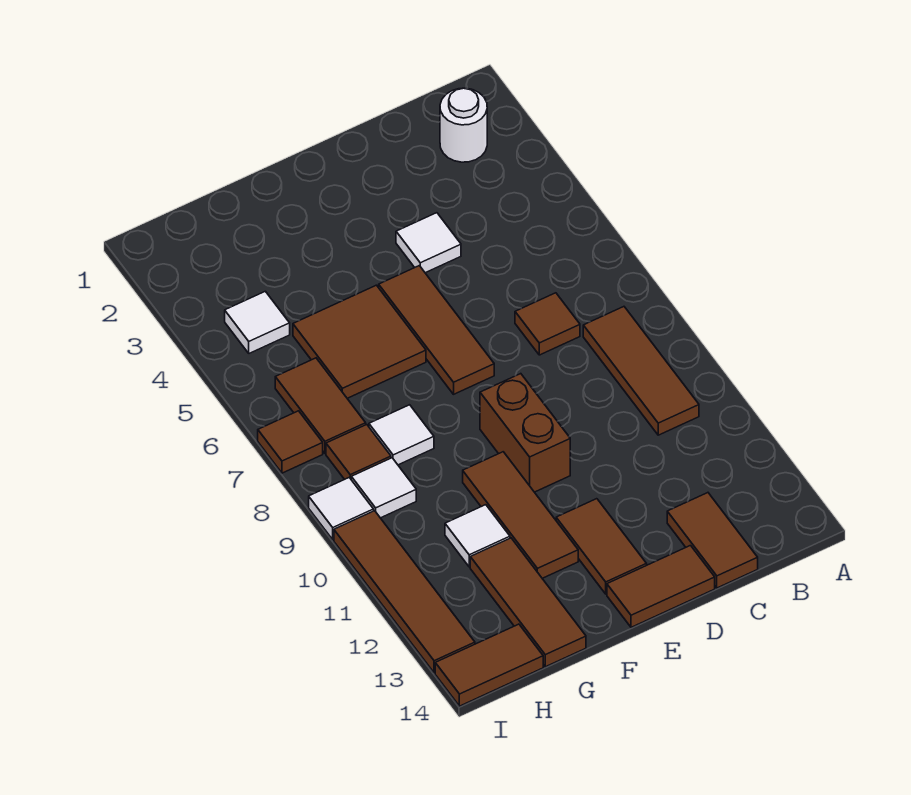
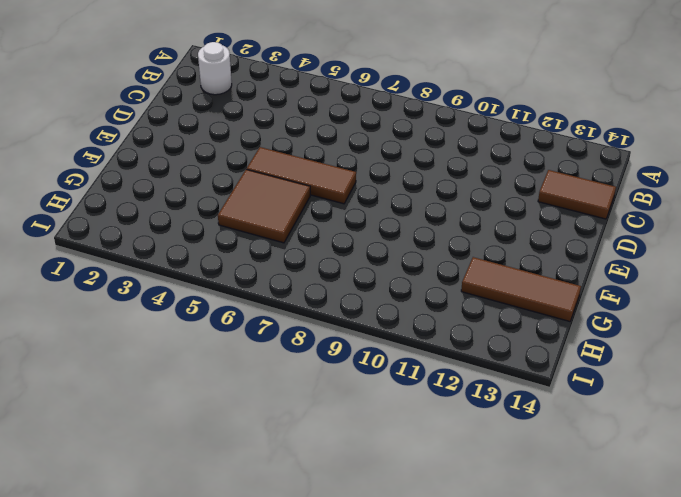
none -> brown 1x3 tile [583,307,699,435]
none -> brown 1x1 tile [515,293,580,355]
none -> white 1x1 tile [396,213,461,273]

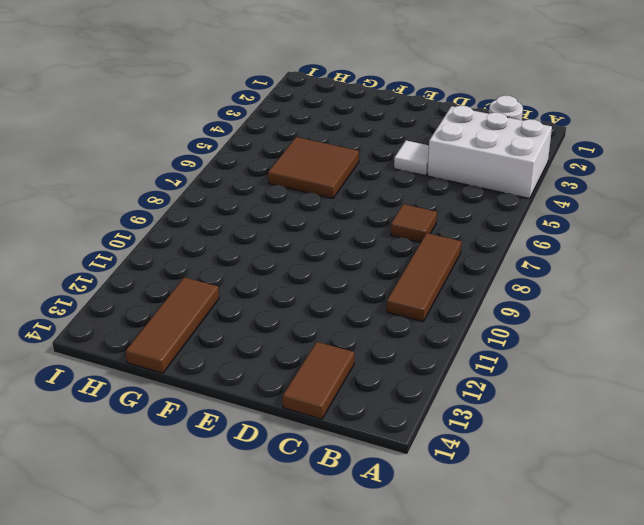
white 2x3 brick [428,106,552,198] -> none
none -> brown 1x2 tile [607,546,715,627]
none -> brown 1x3 tile [379,266,494,394]
none -> brown 1x2 brick [480,374,570,492]

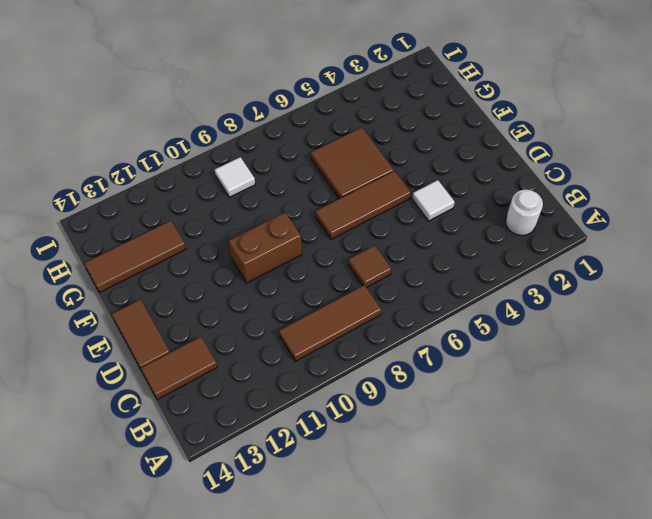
none -> brown 1x2 tile [556,499,647,594]
none -> brown 1x3 tile [463,452,578,578]
none -> white 1x1 tile [369,405,434,465]

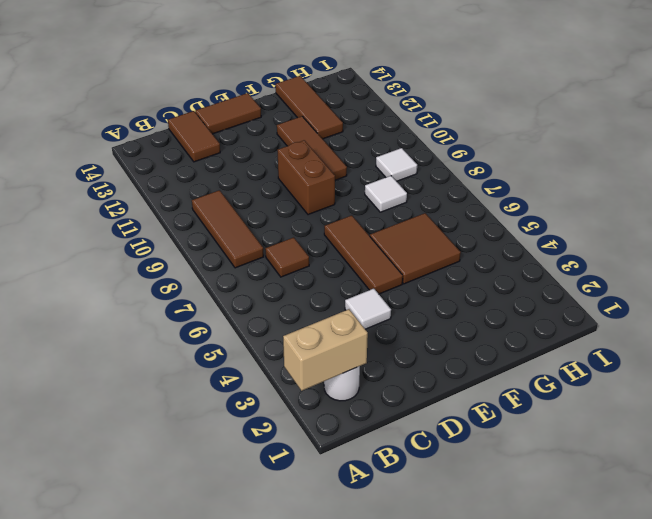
tan 1x2 brick [283,309,368,391] -> none
none -> brown 1x2 tile [556,499,647,594]
none -> white 1x1 tile [445,505,510,567]
none -> white 1x1 tile [225,291,290,353]

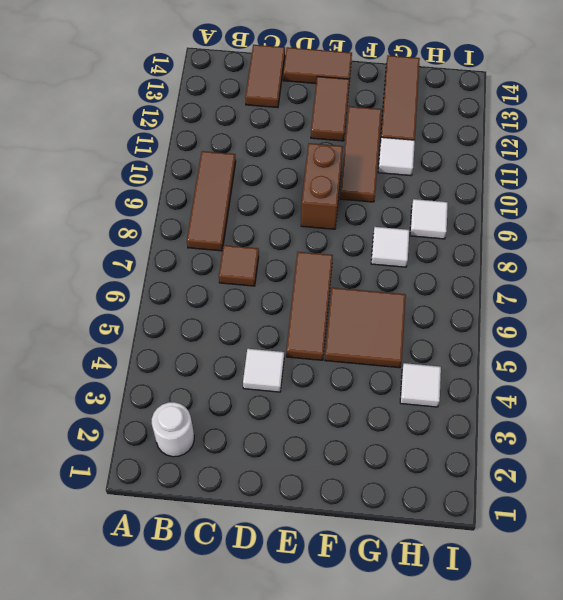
none -> brown 1x2 tile [275,358,366,453]
none -> brown 1x1 tile [326,425,391,479]
none -> brown 1x2 tile [435,624,543,706]

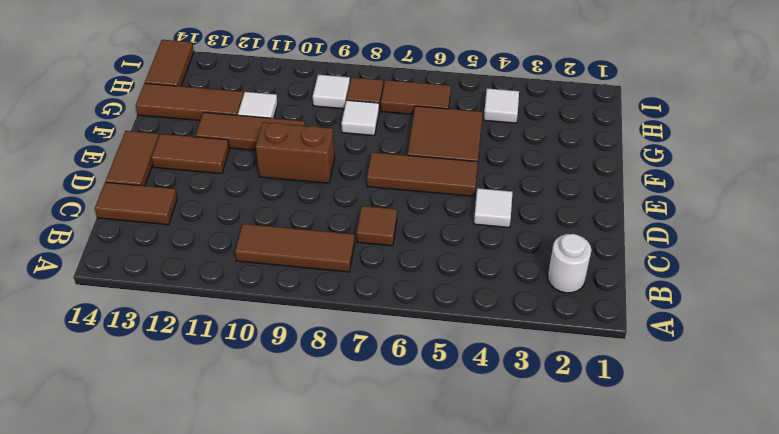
none -> brown 1x1 tile [258,411,323,473]
none -> white 1x1 tile [309,478,374,540]
none -> brown 1x4 tile [334,511,475,673]

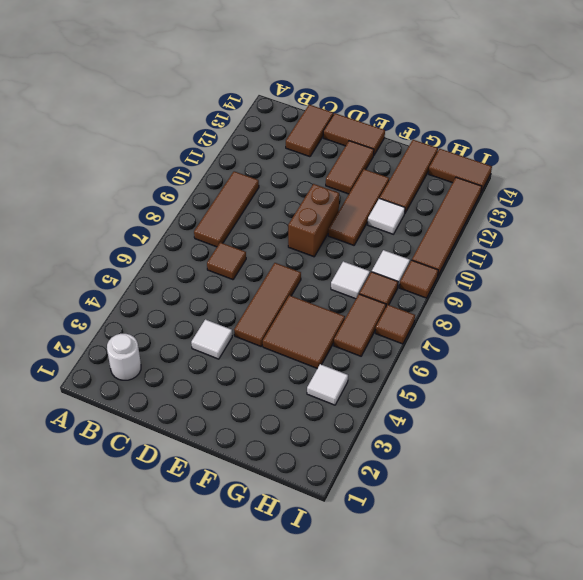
brown 1x1 tile [400,260,438,298] -> white 1x1 tile [309,478,374,540]

